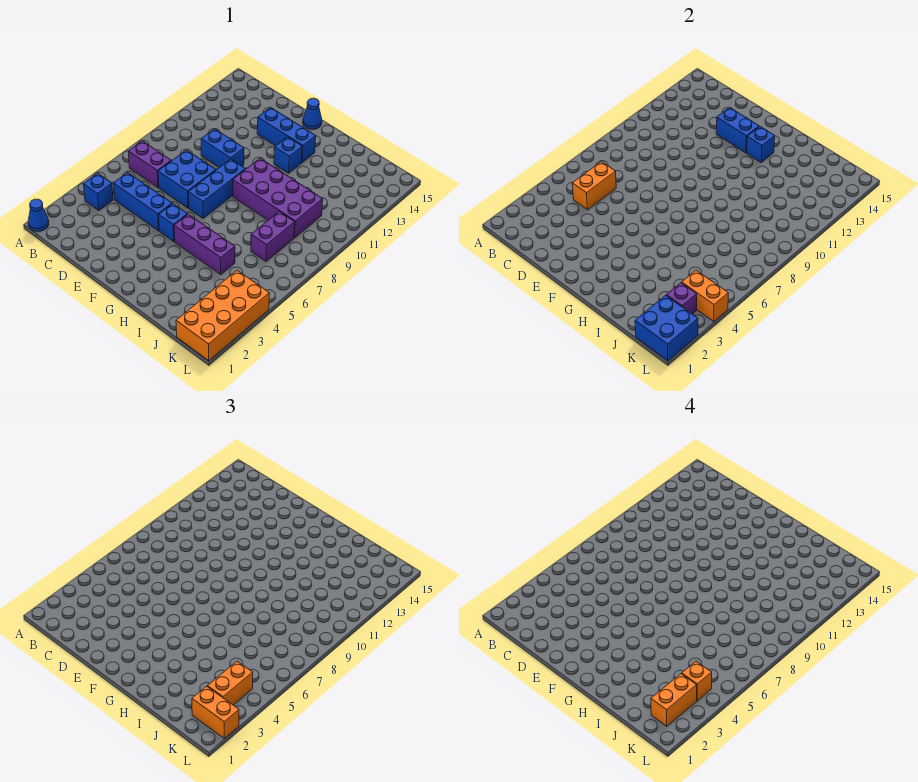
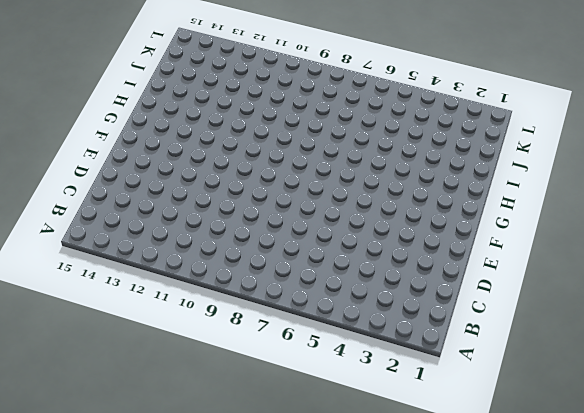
none -> blue 1x1 cone [28,199,49,231]
none -> blue 1x1 brick [83,173,113,211]
none -> purple 1x2 brick [128,141,171,187]

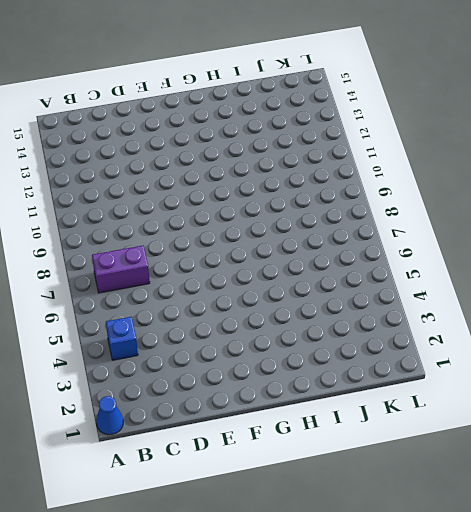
none -> blue 1x3 brick [113,173,172,231]
none -> blue 2x2 brick [158,150,216,208]
none -> blue 1x2 brick [201,129,244,168]

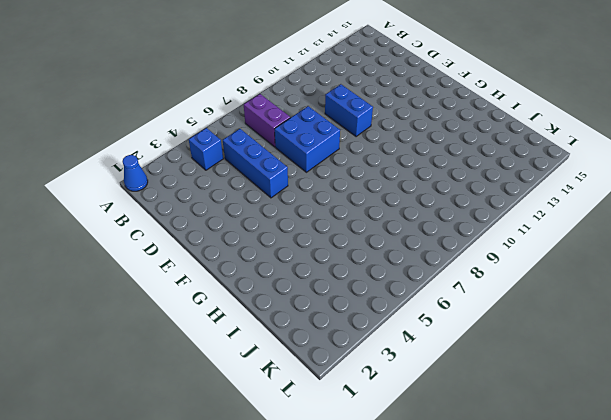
none -> blue 1x3 brick [257,107,316,163]
none -> blue 1x1 brick [159,204,187,242]
none -> blue 1x3 brick [188,159,245,218]

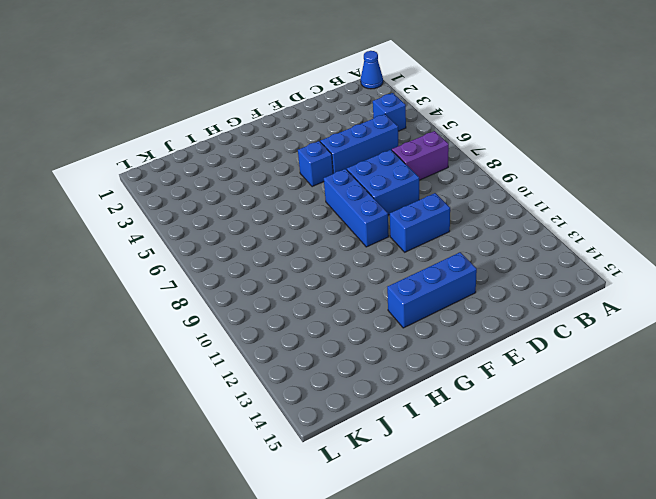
none -> blue 1x1 cone [303,98,322,129]
none -> purple 1x3 brick [174,214,235,275]
none -> purple 2x4 brick [233,158,323,238]

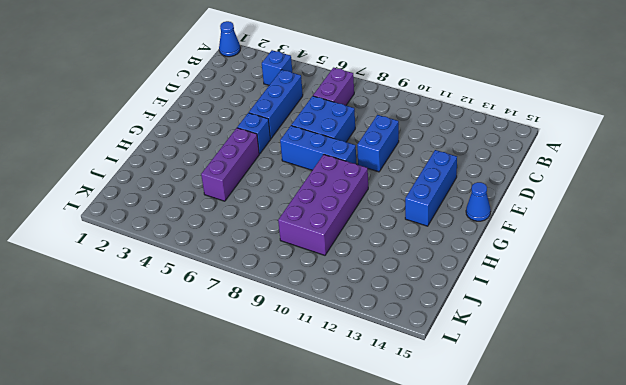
none -> blue 1x1 brick [274,137,302,173]
none -> purple 1x2 brick [251,211,295,261]
none -> orange 2x4 brick [176,270,269,361]

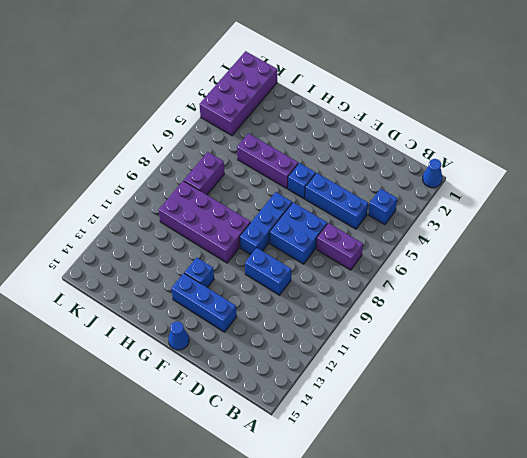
purple 2x4 brick [199,51,277,136] -> orange 2x4 brick [176,270,269,361]
none -> orange 1x2 brick [572,162,616,210]
none -> blue 1x2 brick [716,107,759,153]
none -> blue 1x1 brick [747,126,775,163]

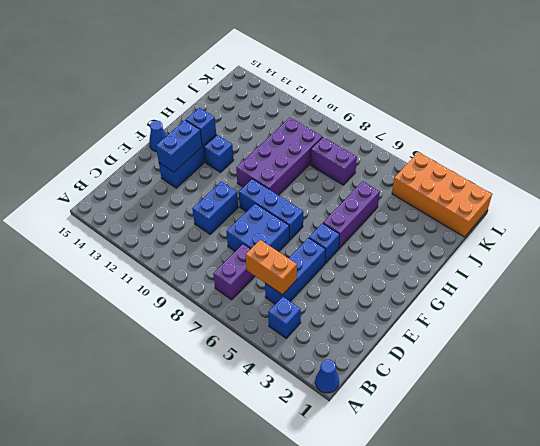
none -> blue 2x2 brick [635,295,698,361]
none -> purple 1x1 brick [666,283,697,314]
none -> orange 1x2 brick [682,270,728,321]

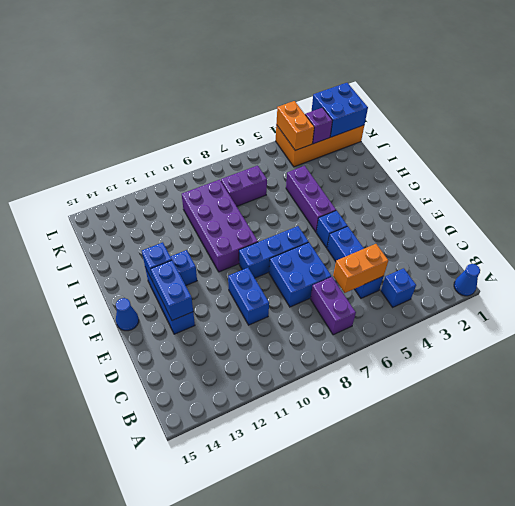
none -> orange 1x2 brick [192,686,239,738]
none -> orange 1x2 brick [207,661,253,705]
none -> orange 1x2 brick [651,674,697,726]

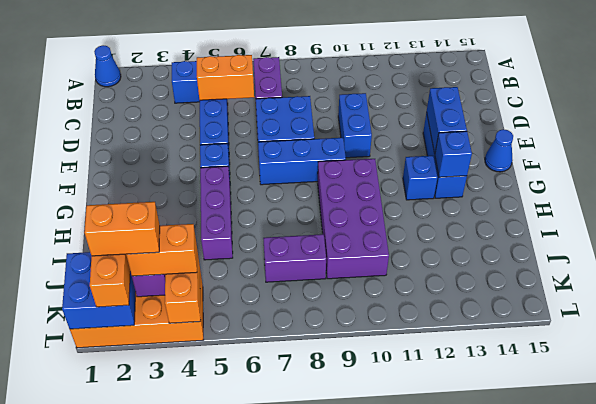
none -> orange 1x1 brick [682,661,712,701]

